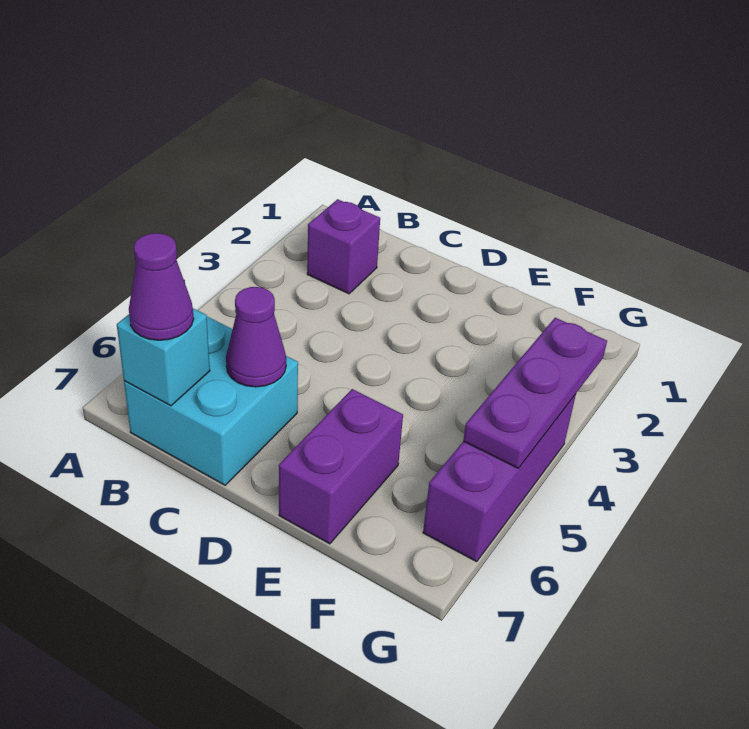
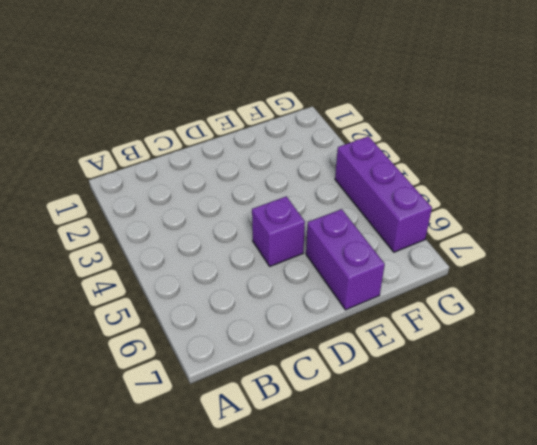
purple 1x1 brick [252,196,305,266] -> purple 1x1 brick moved to [307,199,380,294]
none -> cyan 2x2 brick [124,317,298,485]
none -> cyan 1x1 brick [117,309,210,406]

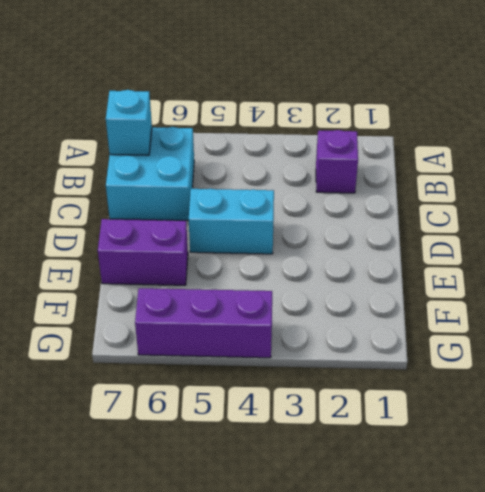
cyan 1x2 brick [189,189,274,254] -> none
none -> purple 1x1 cone [226,287,286,387]
none -> purple 1x3 plate [463,318,607,468]

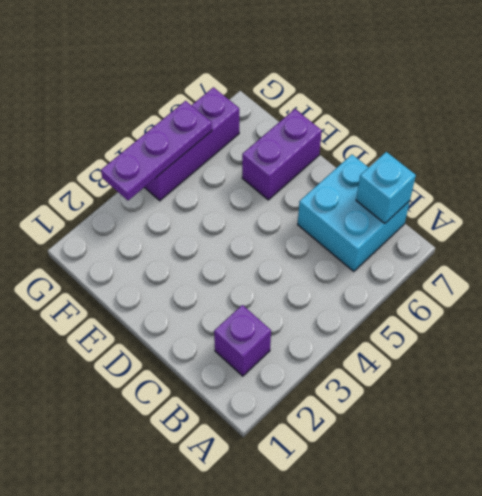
none -> purple 1x1 cone [226,287,286,387]
none -> purple 1x1 cone [129,233,194,340]

